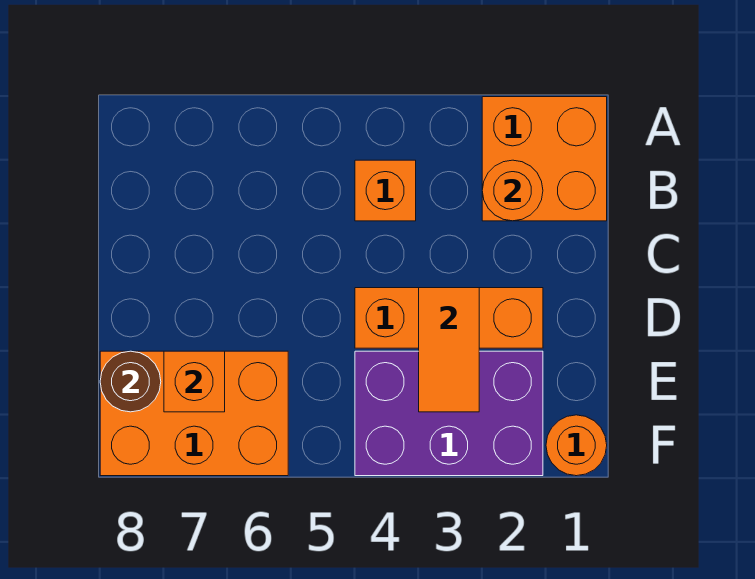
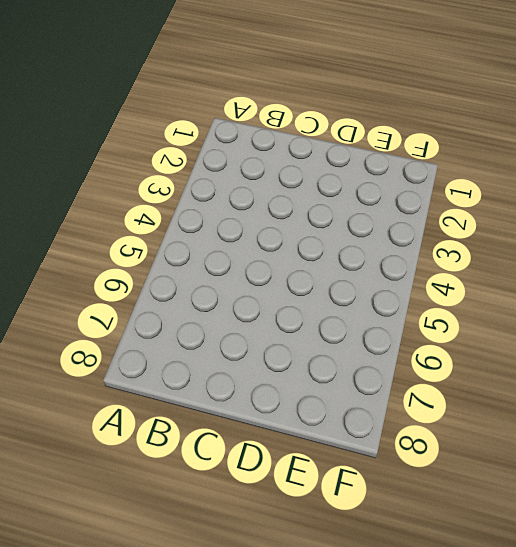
none -> orange 2x2 brick [482,97,607,221]
none -> orange 1x1 brick [355,160,416,221]

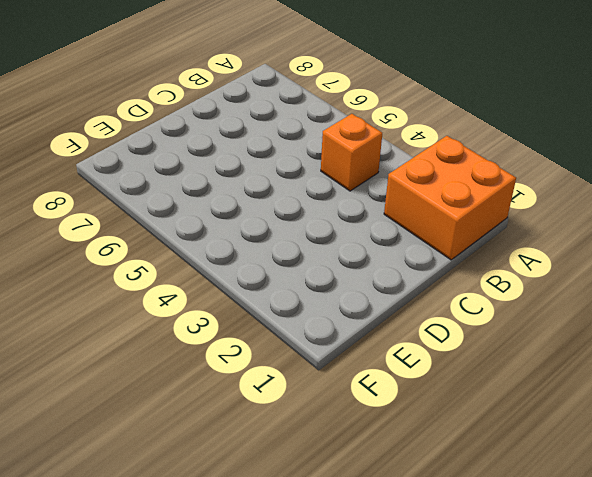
none -> orange 1x3 brick [355,288,543,348]
none -> purple 2x3 brick [355,351,543,476]

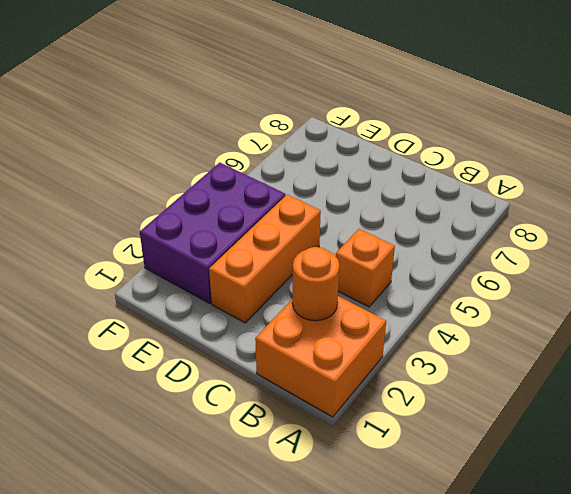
none -> orange 2x3 brick [100,351,288,476]
none -> orange 1x1 round brick [546,415,607,476]

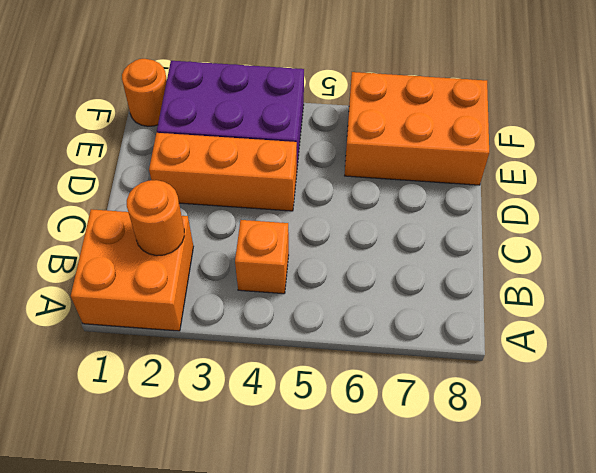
none -> orange 1x2 tile [419,288,479,412]
none -> orange 1x1 brick [164,351,225,412]

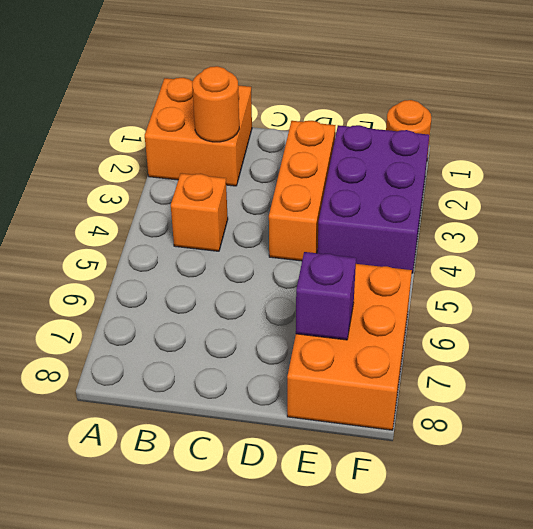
purple 1x1 brick [296,252,356,340] -> orange 1x1 brick [164,351,225,412]
none -> orange 1x2 tile [419,288,479,412]
none -> brown 1x1 round brick [100,351,161,412]

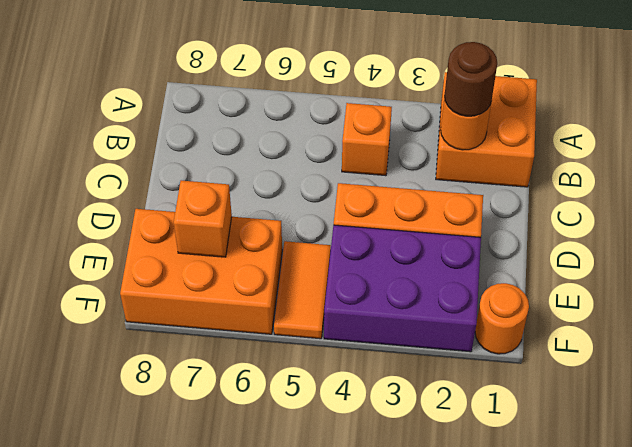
brown 1x1 round brick [444,42,497,116] -> brown 1x1 round brick moved to [100,351,161,412]
orange 1x2 tile [274,241,331,339] -> orange 1x2 tile moved to [419,288,479,412]

